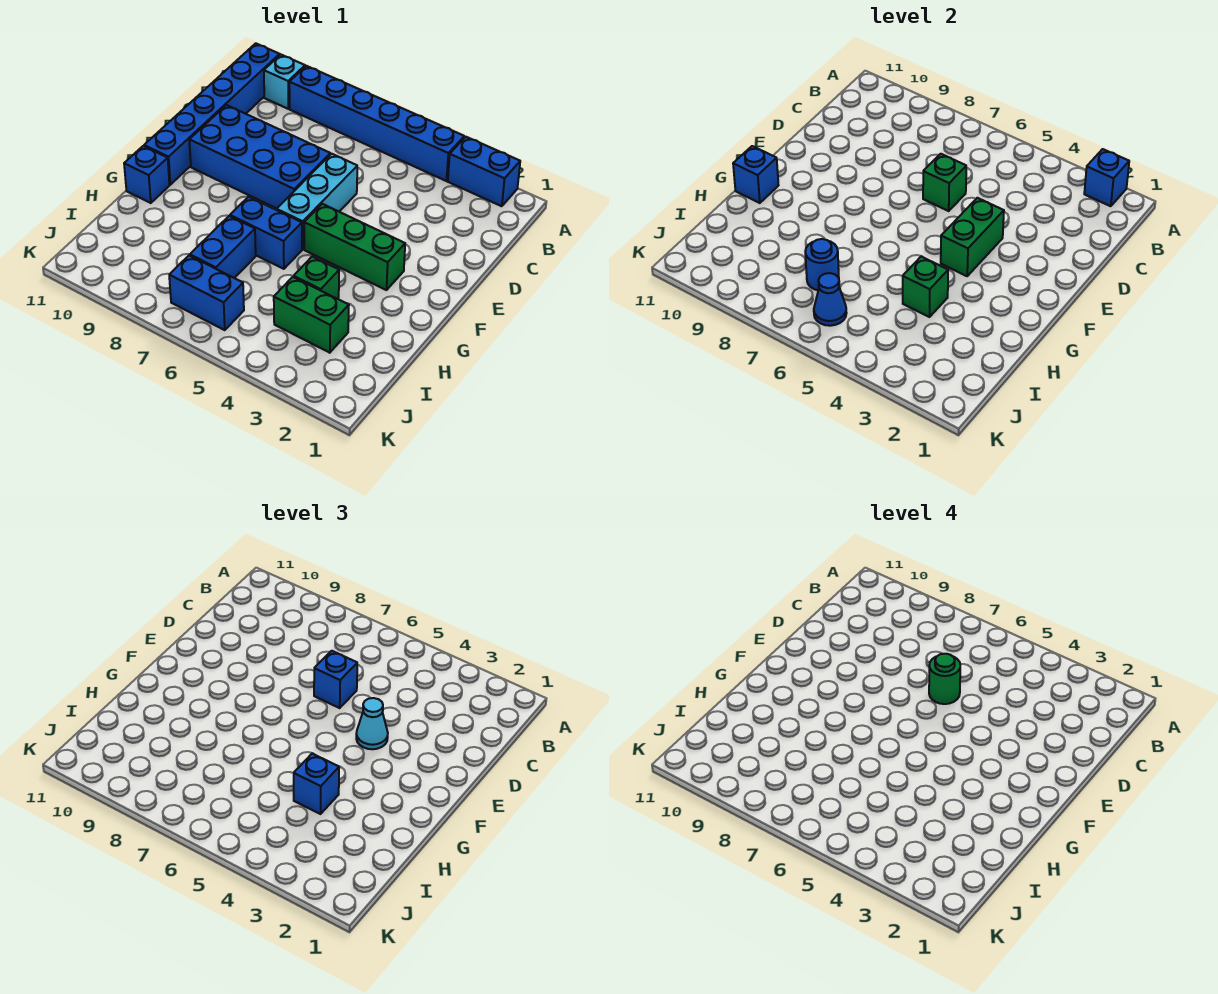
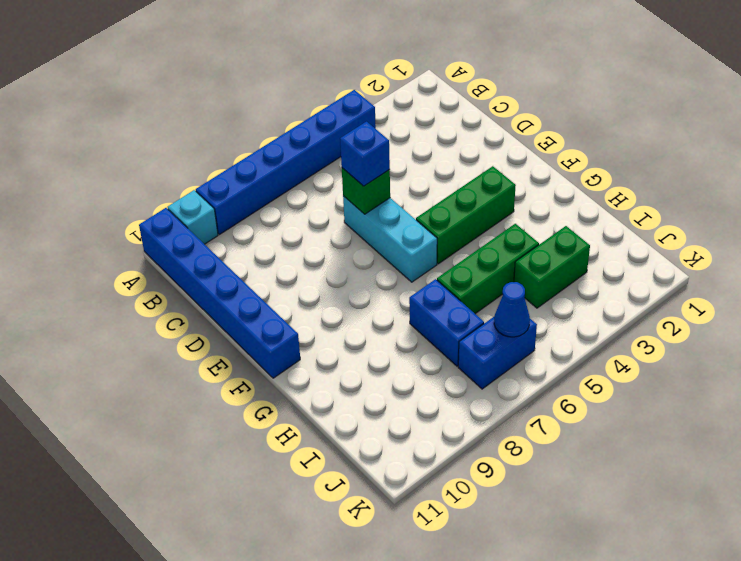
green 1x3 brick [437,224,539,314] -> green 1x1 brick [294,257,339,299]
none -> blue 1x2 brick [448,137,520,206]
none -> blue 2x4 brick [189,105,330,209]
none -> blue 1x2 brick [230,197,302,269]

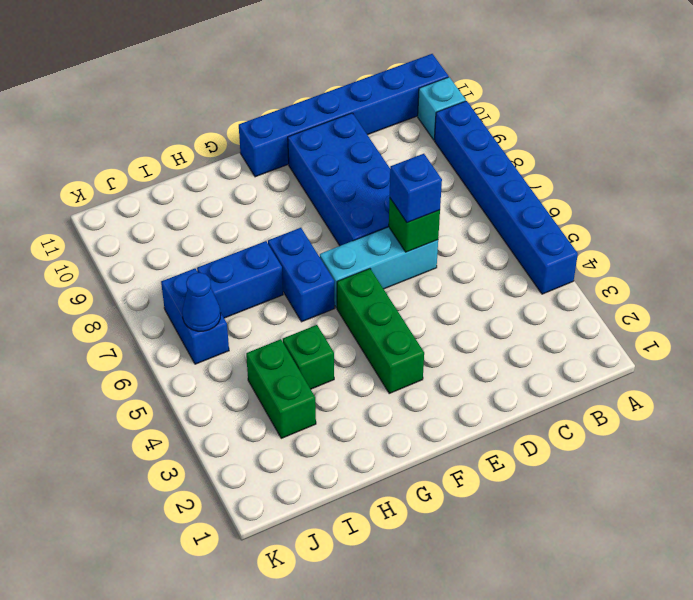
none -> blue 1x2 brick [448,137,520,206]
none -> blue 1x1 brick [124,146,170,203]
none -> blue 1x1 brick [1084,149,1129,206]

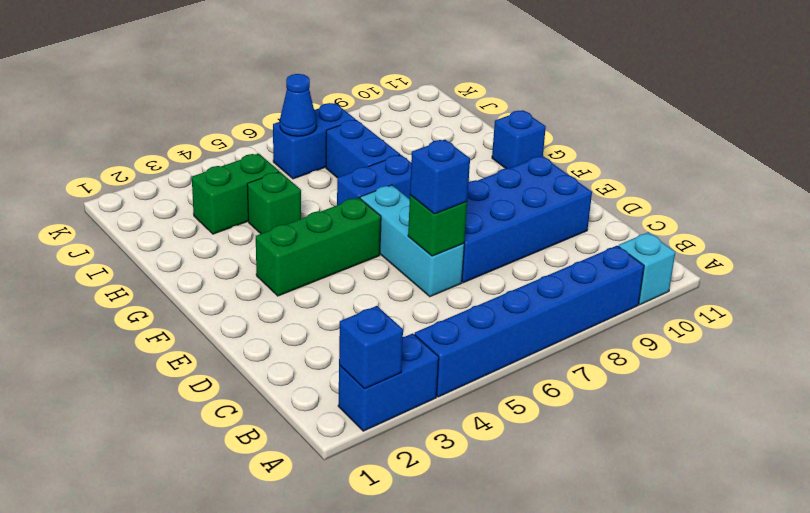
none -> blue 1x6 brick [144,43,280,185]
none -> green 1x2 brick [941,198,1004,276]
none -> blue 1x1 brick [733,146,779,203]

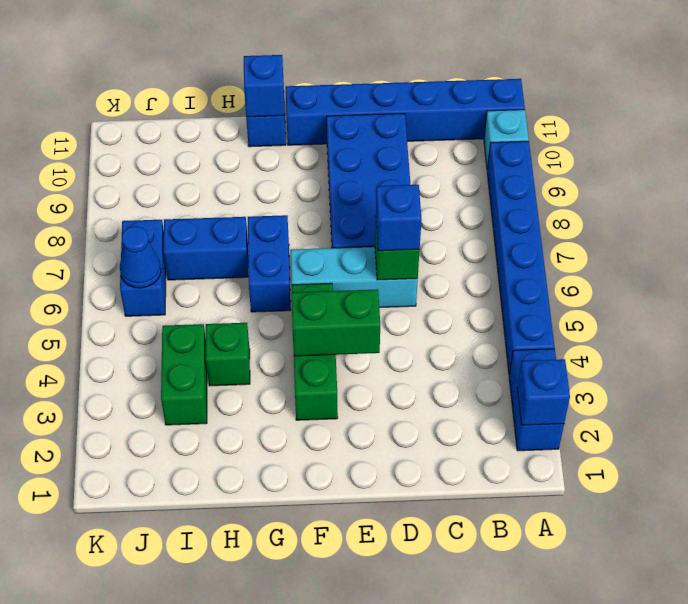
none -> green 1x1 brick [903,257,948,317]
none -> blue 1x1 round brick [805,239,839,290]
none -> cyan 1x1 cone [356,698,388,749]

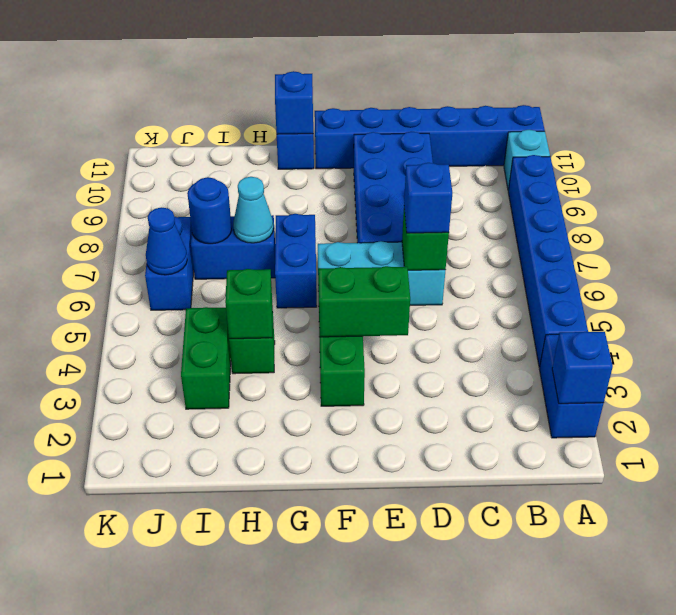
cyan 1x1 cone [233,177,274,243] -> cyan 1x1 cone moved to [356,698,388,749]
none -> blue 1x1 brick [294,754,339,814]
none -> green 1x1 round brick [929,654,960,704]

